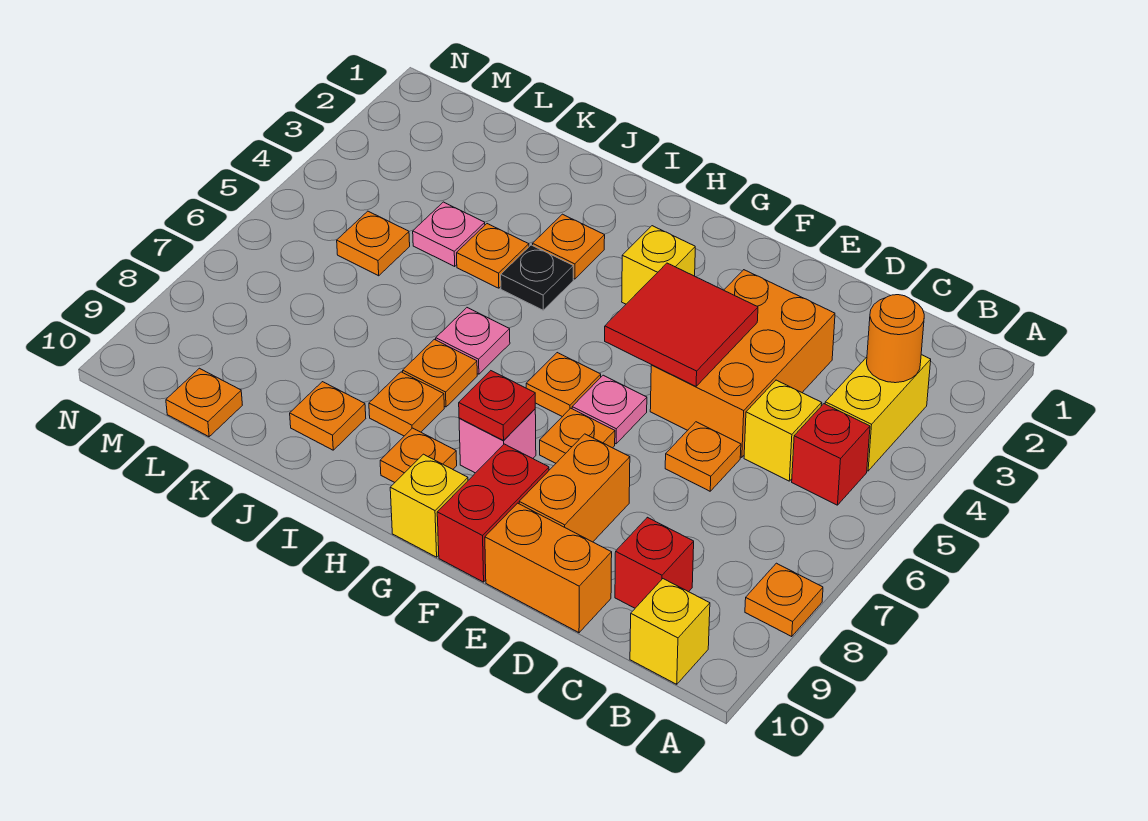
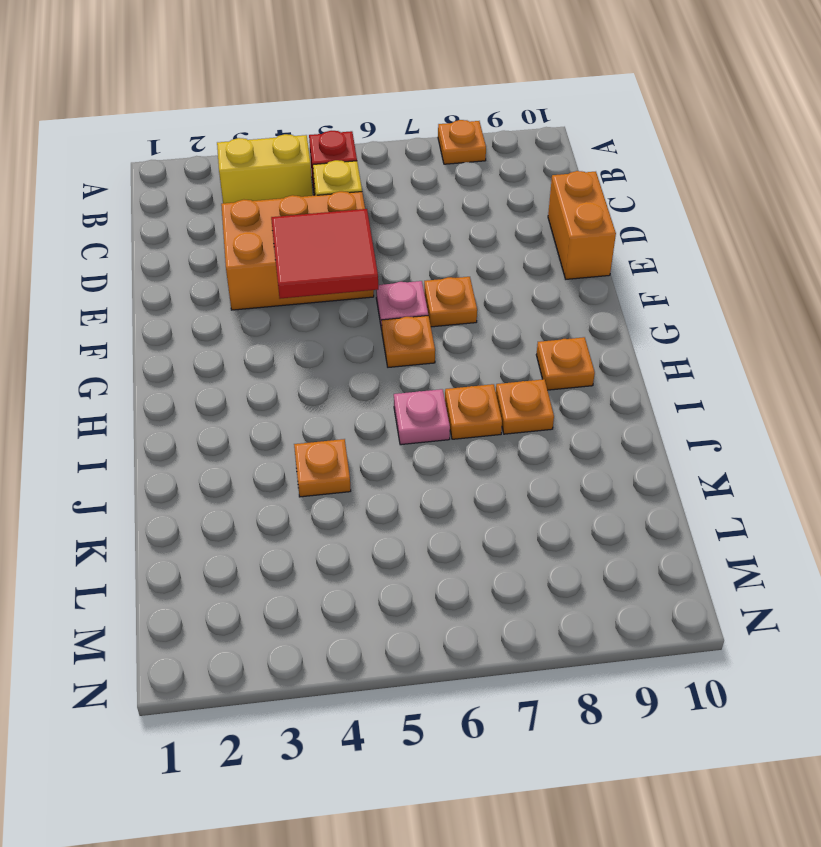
none -> yellow 1x1 brick [630,579,710,684]
none -> red 1x1 brick [615,517,694,608]
none -> orange 1x1 plate [665,422,741,491]
none -> orange 1x2 brick [519,434,630,542]

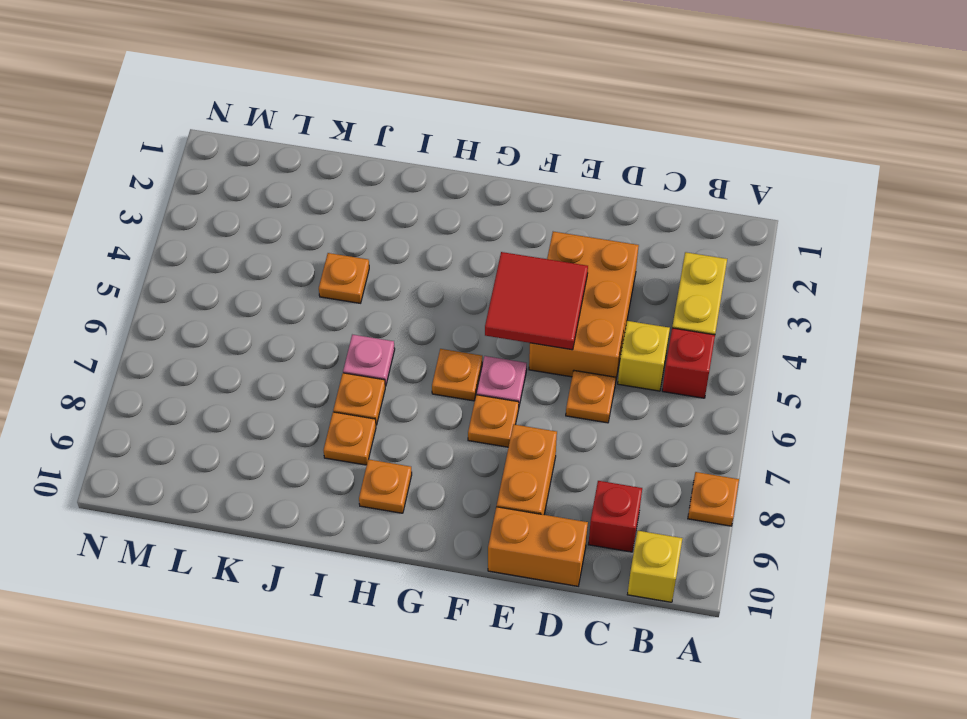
none -> red 1x2 brick [437,444,549,582]
none -> yellow 1x1 brick [622,226,695,304]
none -> pink 1x1 brick [459,409,536,473]
none -> yellow 1x1 brick [390,454,468,557]

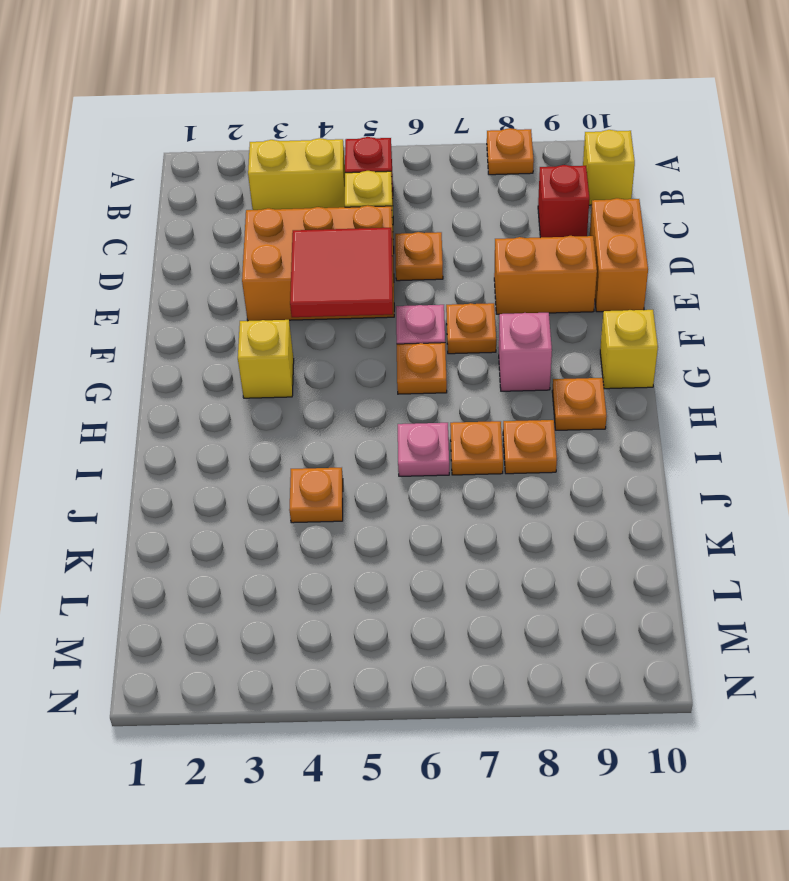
none -> red 1x2 brick [437,444,549,582]
none -> orange 1x1 plate [533,214,605,279]
none -> black 1x1 plate [501,245,573,310]
none -> orange 1x1 plate [290,382,366,450]

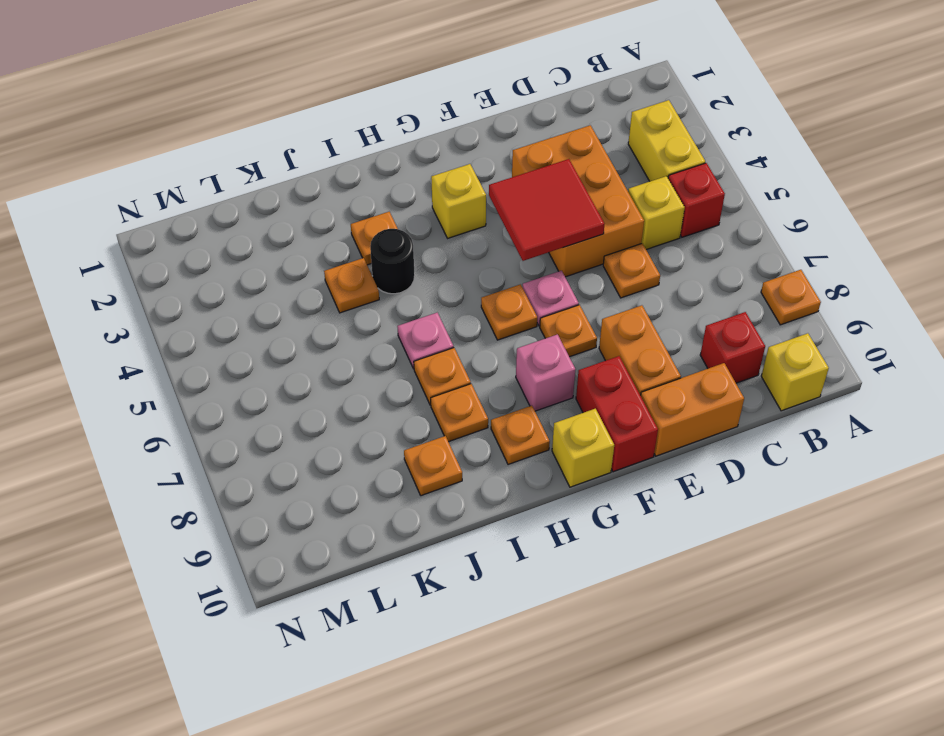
black 1x1 round brick [370,229,415,294] -> black 1x1 plate [501,245,573,310]
none -> pink 1x1 plate [413,202,485,266]
none -> orange 1x1 plate [337,211,410,276]
none -> orange 1x1 plate [166,368,242,437]
none -> orange 1x1 round brick [867,295,924,383]

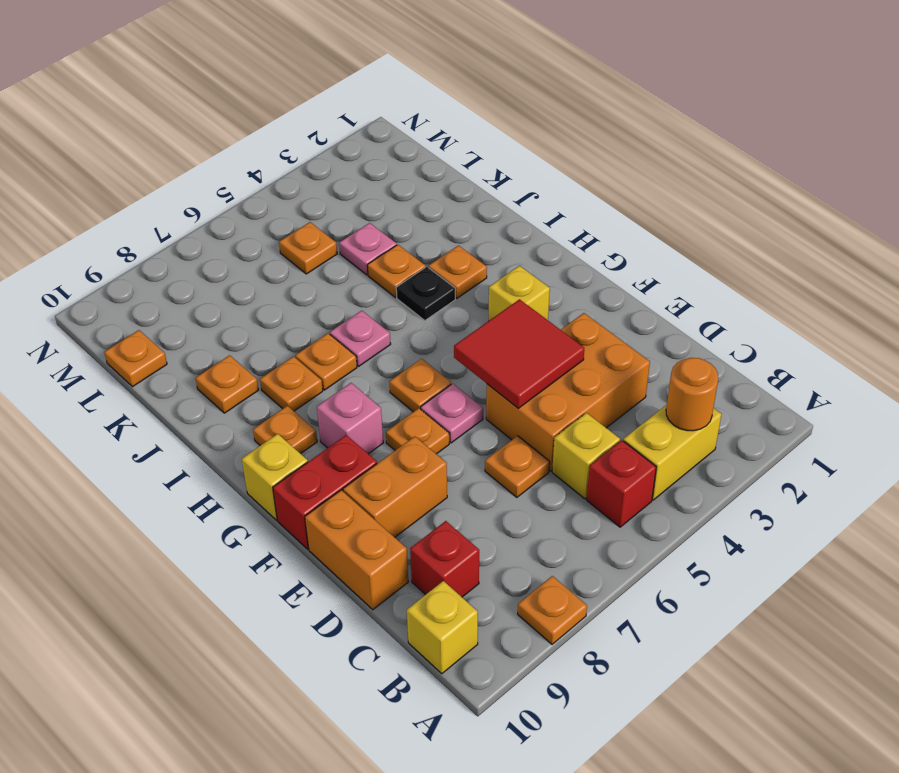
none -> red 1x1 plate [459,371,535,440]

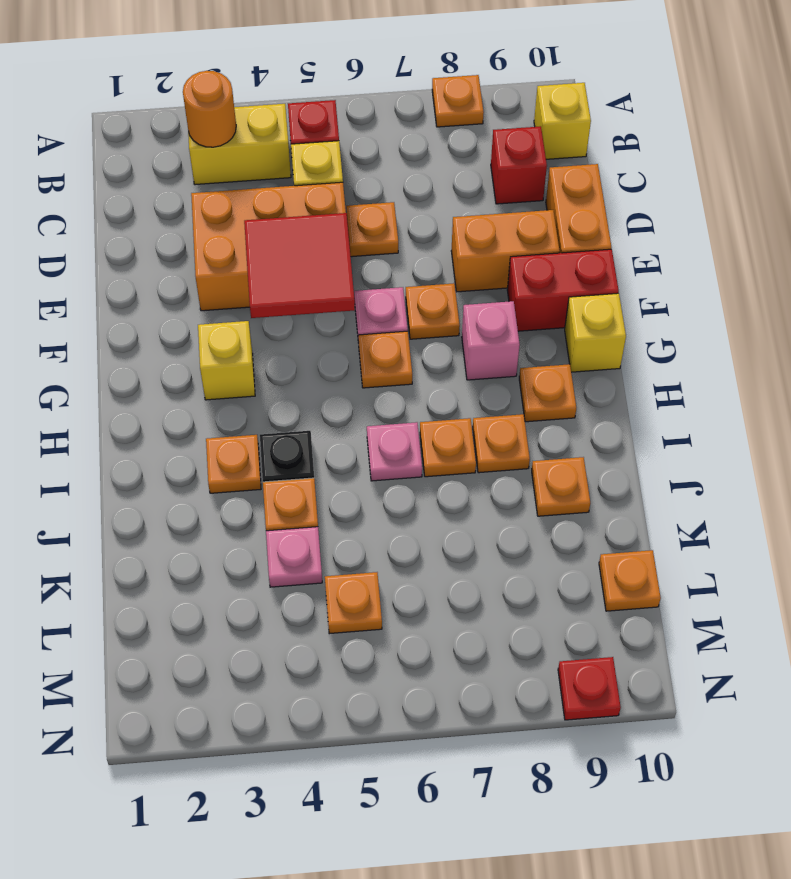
red 1x1 plate [558,657,621,720] -> red 1x1 plate moved to [459,371,535,440]

